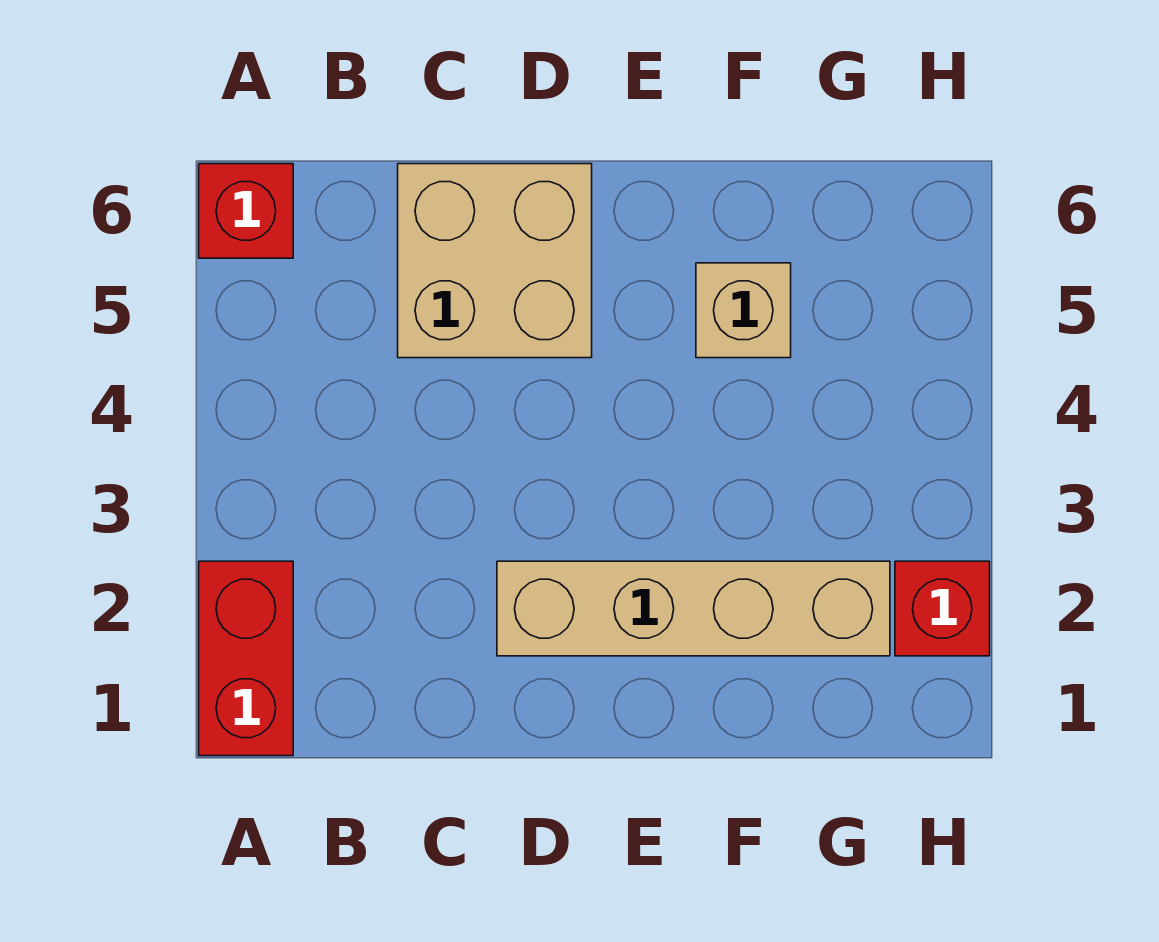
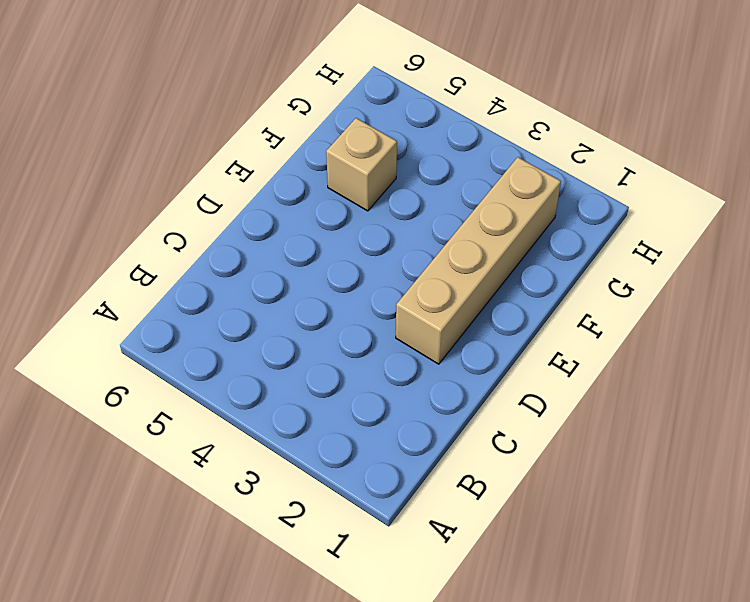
none -> red 1x2 brick [199,561,293,756]
none -> red 1x1 brick [199,164,293,258]

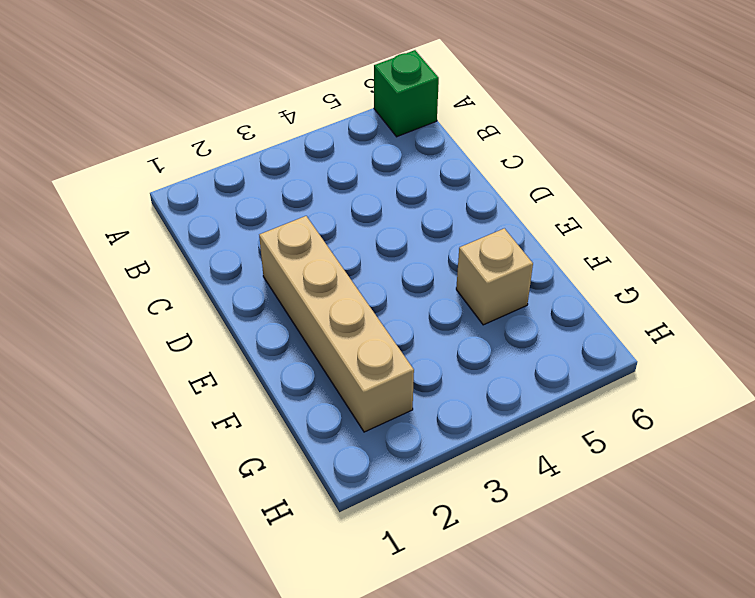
green 1x1 brick [374,50,439,137] -> red 1x1 brick [199,164,293,258]
none -> red 1x2 brick [199,561,293,756]
none -> tan 2x2 brick [398,164,592,358]

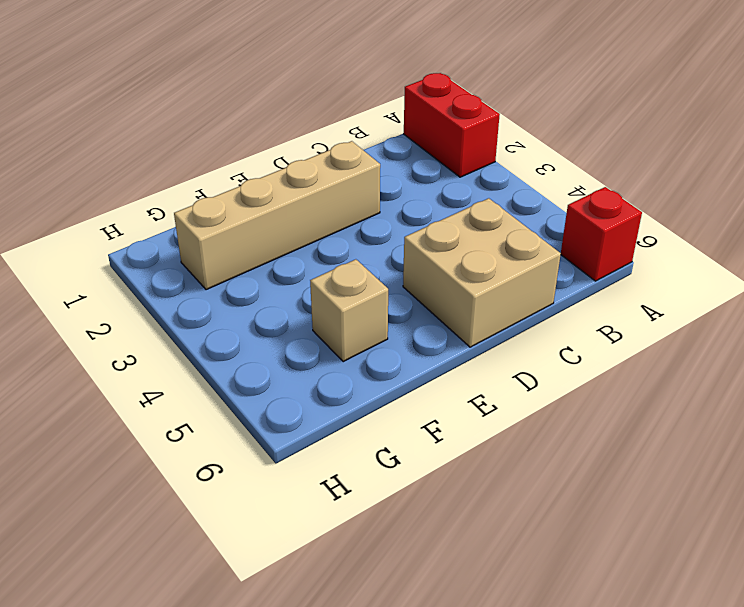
none -> red 1x1 brick [895,561,990,656]

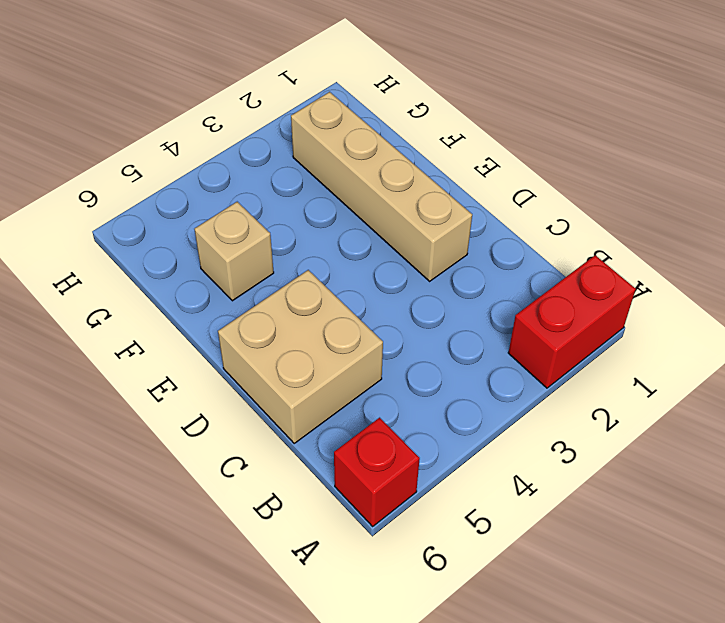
none -> red 1x1 brick [895,561,990,656]

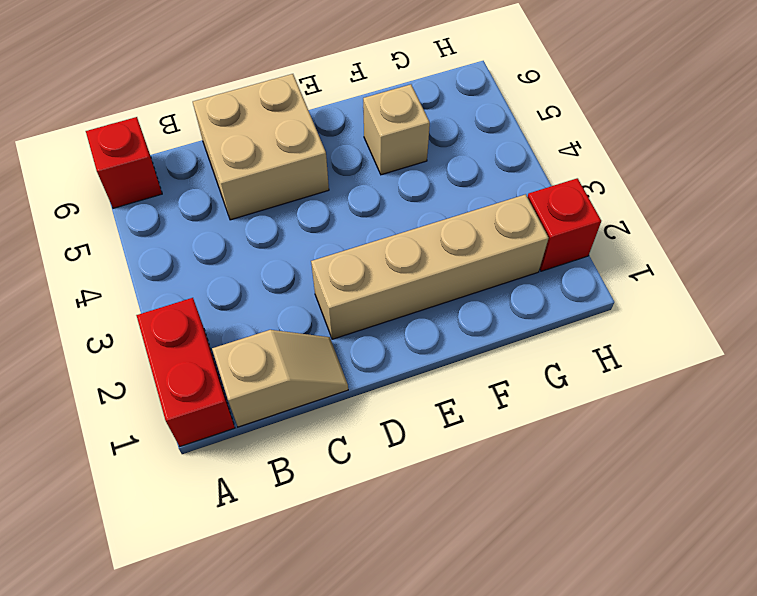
tan 1x2 slope [212,330,348,427] -> none

